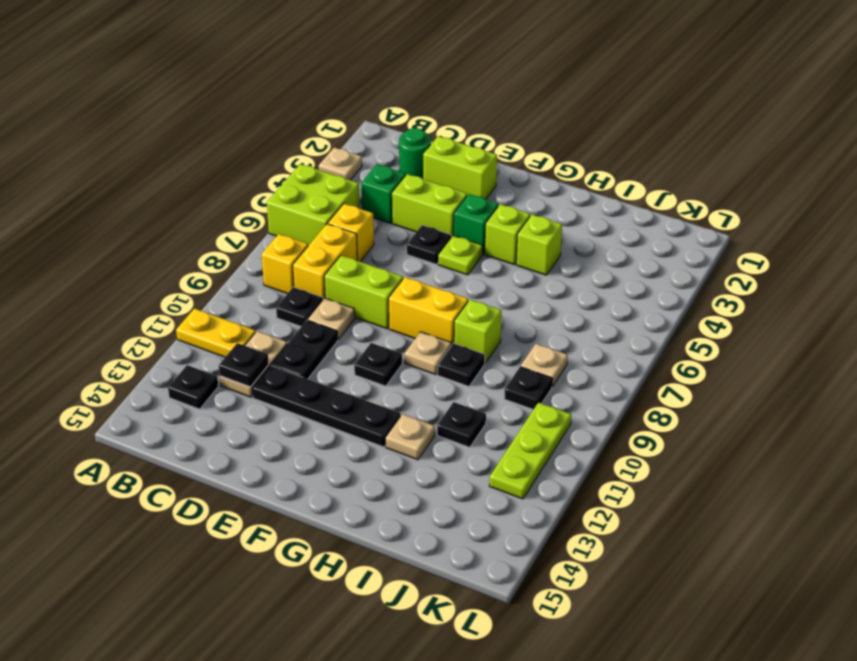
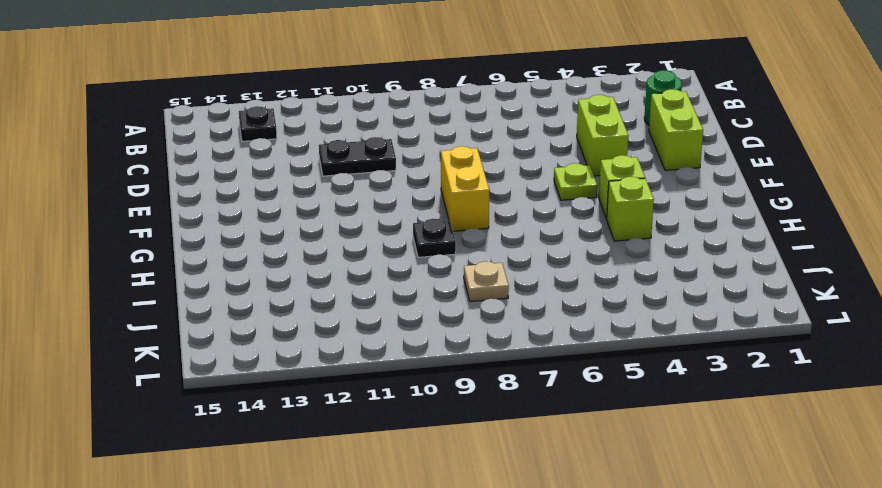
none -> tan 1x1 plate [319,147,362,180]
none -> lime 2x2 brick [267,164,360,246]
none -> yellow 1x2 plate [176,308,256,357]
none -> yellow 1x1 brick [262,234,308,294]

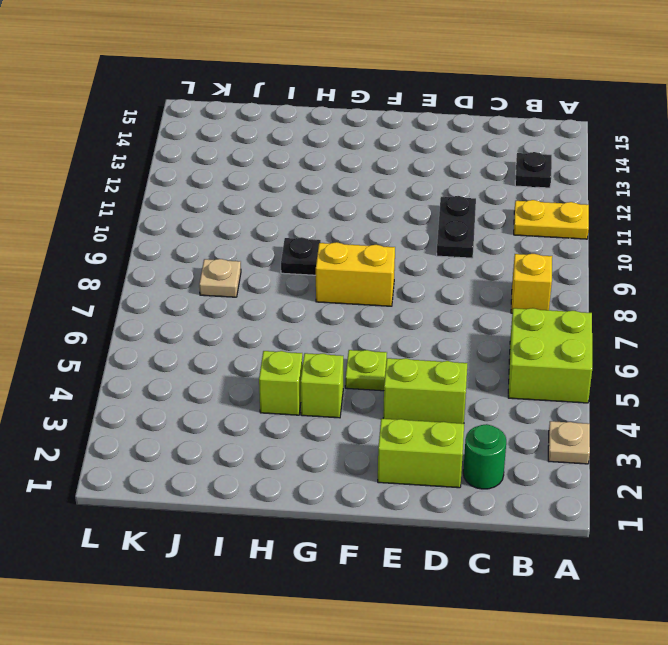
none -> green 1x1 brick [361,164,406,223]
none -> yellow 1x1 brick [328,204,374,261]
none -> yellow 1x2 brick [293,224,357,299]
none -> black 1x1 plate [276,287,323,326]

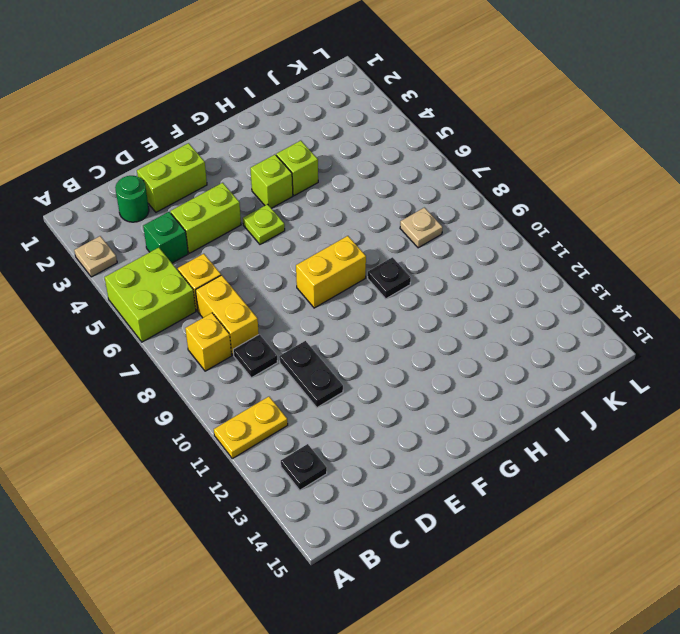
none -> tan 1x2 plate [220,331,287,397]
none -> lime 1x2 brick [324,255,403,329]
none -> tan 1x1 plate [308,298,355,339]
none -> black 1x4 plate [252,366,401,447]

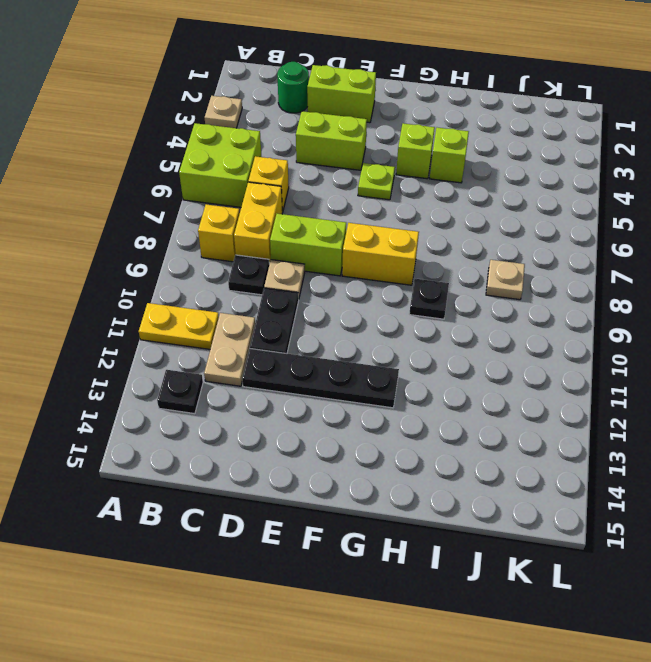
none -> green 1x1 brick [361,164,406,223]
none -> black 1x1 plate [407,225,451,264]
none -> green 1x1 brick [454,194,498,254]
none -> black 1x1 plate [354,343,402,386]

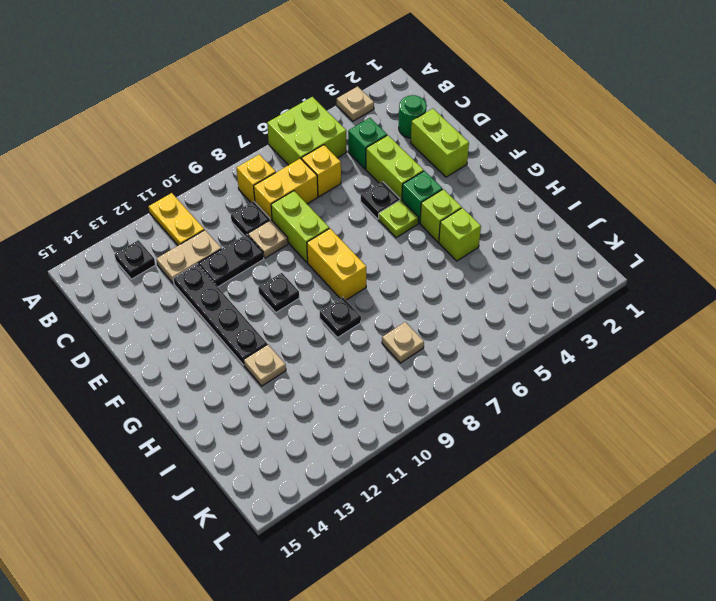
none -> tan 1x1 plate [404,332,452,375]
none -> lime 1x1 brick [454,299,502,363]
none -> black 1x1 plate [437,402,486,447]
none -> black 1x1 plate [504,367,552,410]

